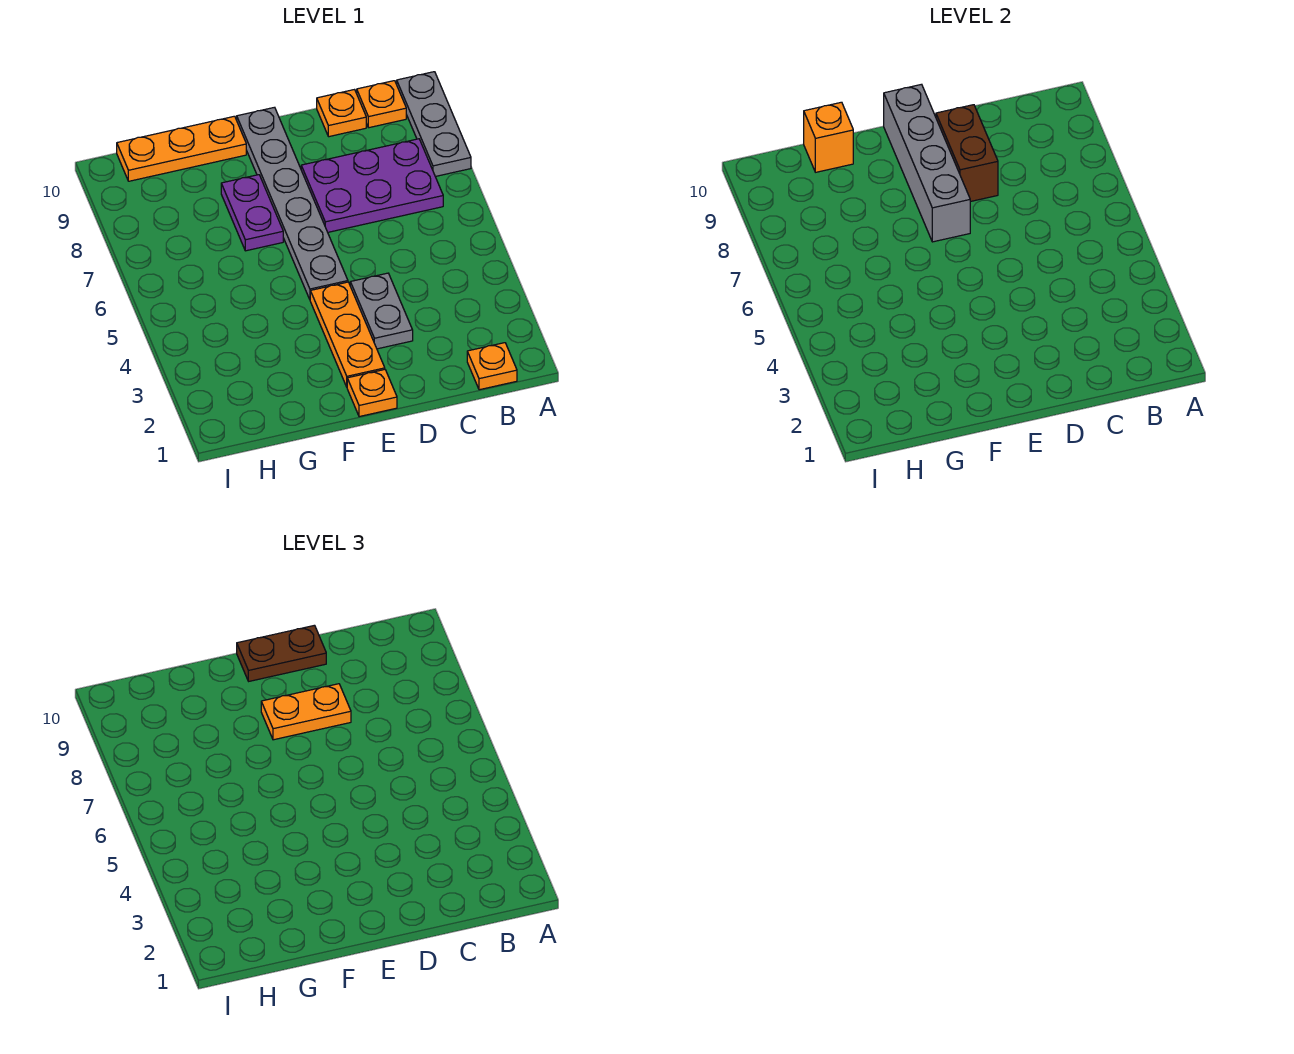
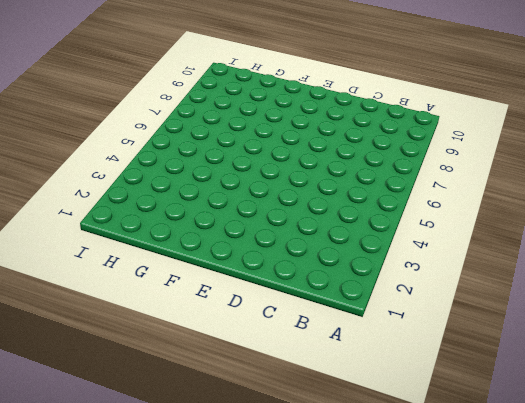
none -> grey 1x3 plate [397,72,471,177]
none -> orange 1x1 plate [467,343,517,390]
none -> purple 2x3 plate [301,139,443,232]

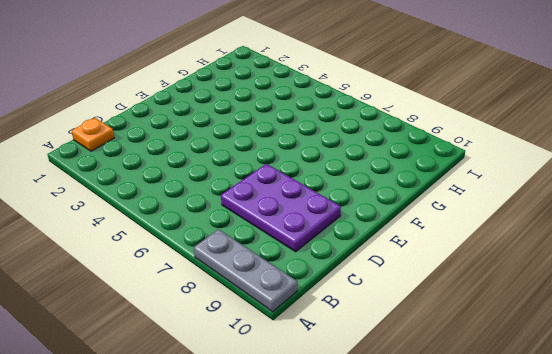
purple 2x3 plate [221,164,341,252] -> purple 2x3 plate turned to [301,139,443,232]
none -> orange 1x1 plate [357,81,406,128]
none -> orange 1x1 plate [317,90,366,137]
none -> grey 1x2 plate [350,273,413,349]

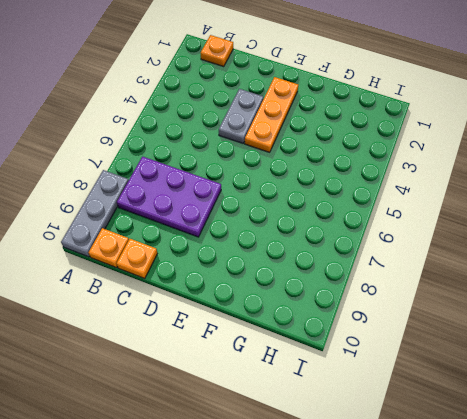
none -> orange 1x1 plate [347,370,397,417]
none -> grey 1x6 plate [237,107,348,299]
none -> purple 1x2 plate [221,175,283,251]

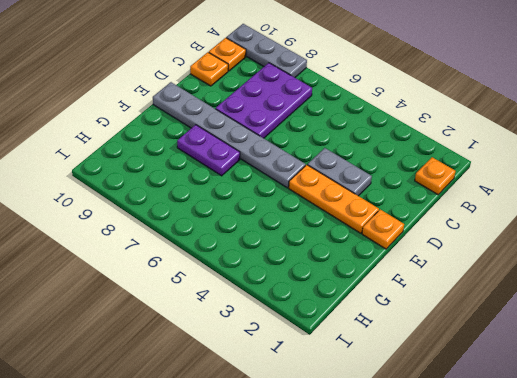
none -> orange 1x3 plate [117,116,246,181]
none -> brown 1x2 brick [936,105,998,202]
none -> grey 1x4 brick [884,84,970,242]

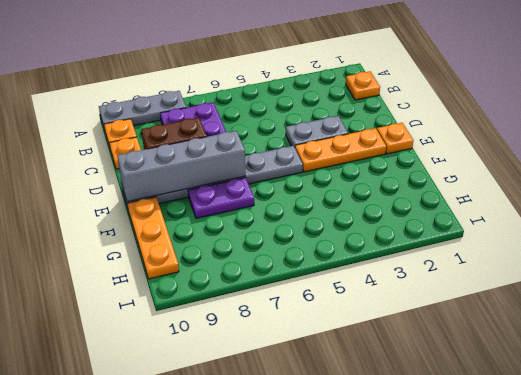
none -> orange 1x1 brick [804,102,853,172]
none -> orange 1x2 plate [261,684,351,740]
none -> brown 1x2 plate [237,625,326,681]

